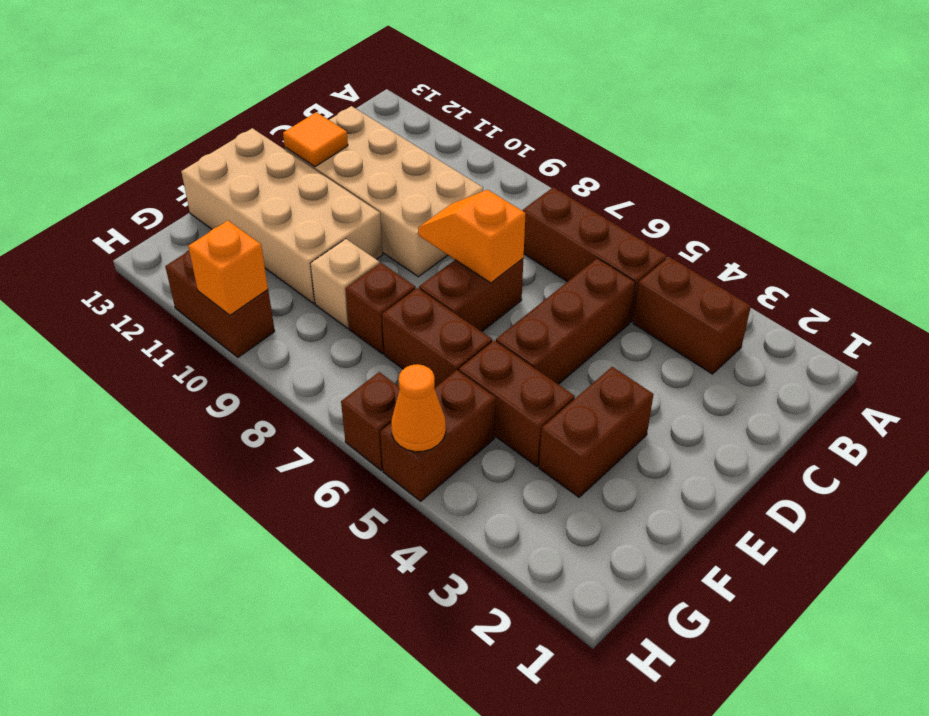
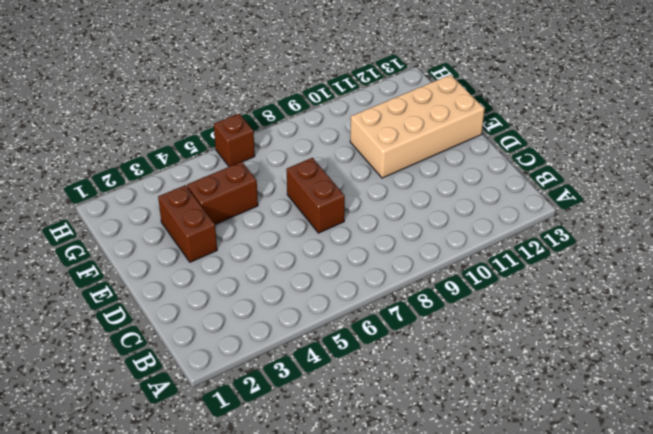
none -> brown 1x2 brick [633,257,751,374]
none -> brown 1x3 brick [523,187,667,322]
none -> brown 1x3 brick [496,258,635,384]

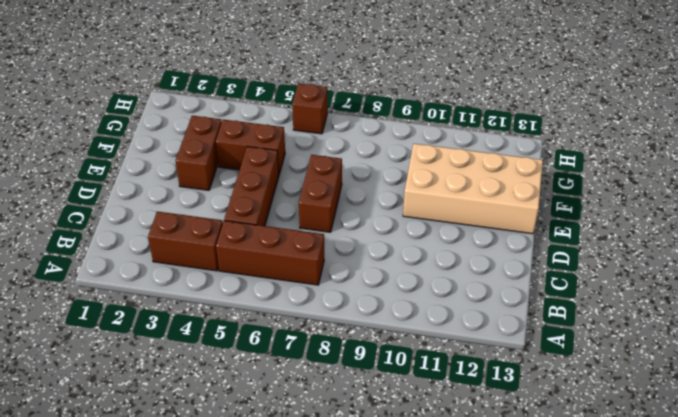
none -> tan 2x4 brick [285,106,483,277]
none -> brown 1x2 brick [382,288,492,388]
none -> brown 1x1 brick [346,263,416,354]

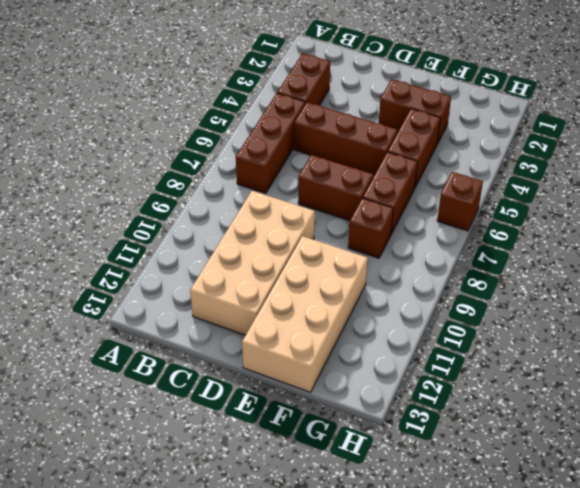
none -> tan 1x1 brick [310,239,379,328]
none -> brown 1x2 brick [380,370,496,501]
none -> brown 1x2 brick [165,250,275,357]

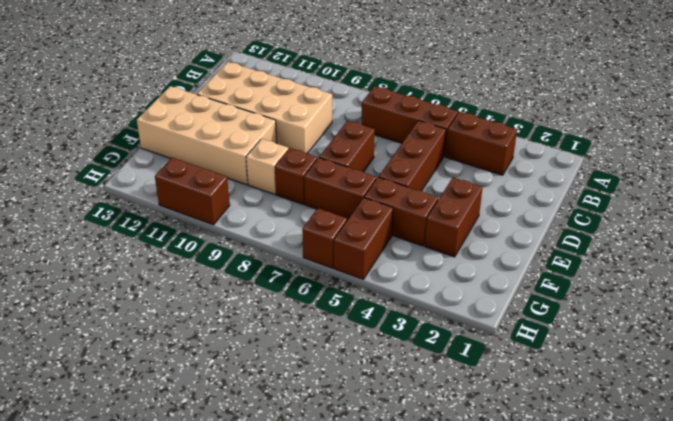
none -> orange 1x2 slope [418,190,526,283]
none -> orange 1x1 tile [283,112,348,167]
none -> orange 1x1 cone [391,364,446,452]

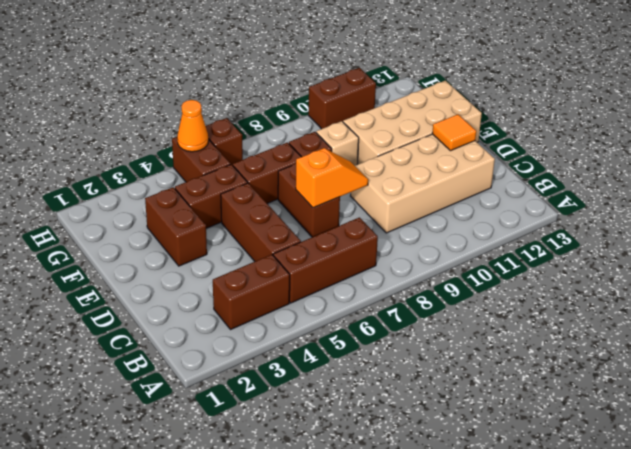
none -> orange 1x1 brick [188,221,268,315]

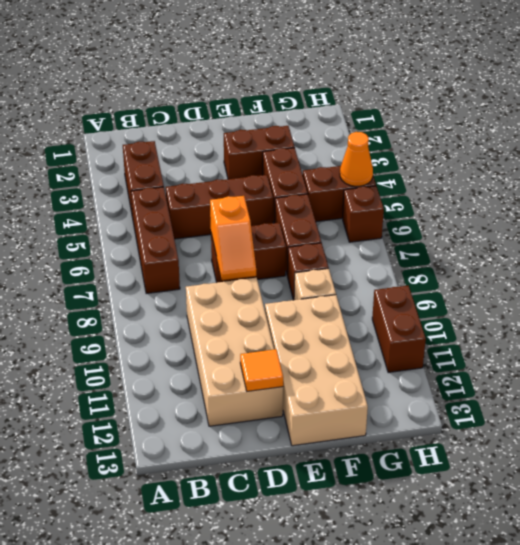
none -> orange 1x1 brick [188,221,268,315]

